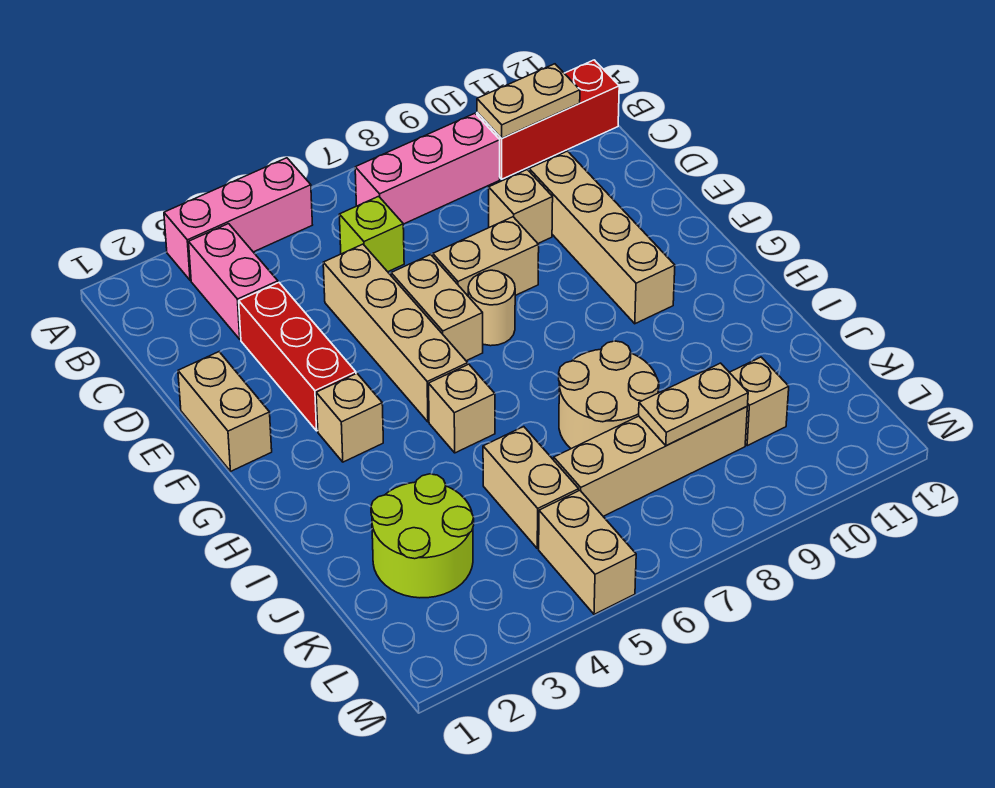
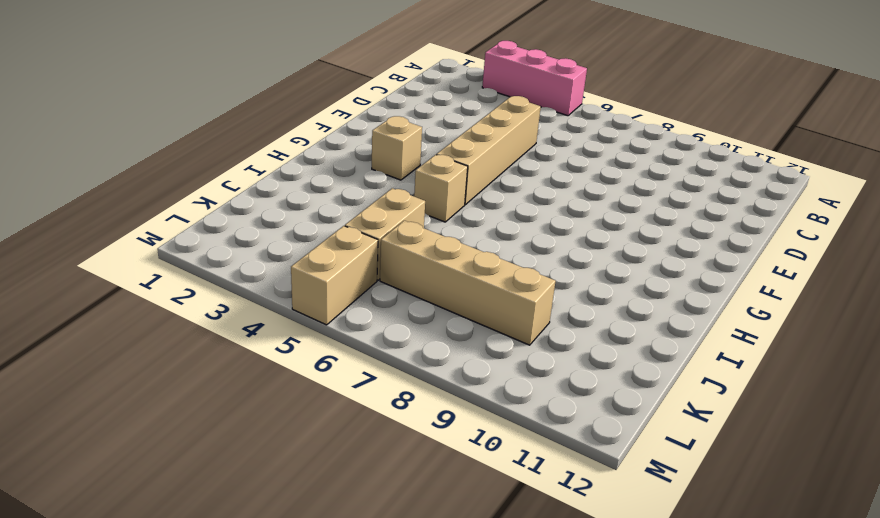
none -> pink 1x2 brick [189,224,278,339]
none -> pink 1x3 brick [355,113,500,224]
none -> red 1x3 brick [477,60,619,179]

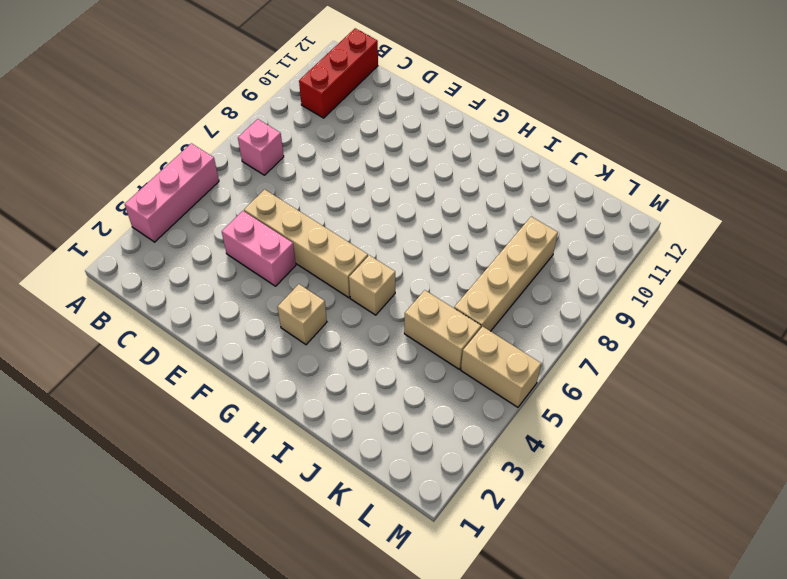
pink 1x1 brick [238,119,284,175] -> pink 1x3 brick [355,113,500,224]
pink 1x2 brick [222,211,296,286] -> pink 1x2 brick moved to [189,224,278,339]
none -> lime 1x1 brick [339,196,404,272]
none -> red 1x3 brick [239,283,356,431]
none -> tan 1x1 brick [489,170,553,243]

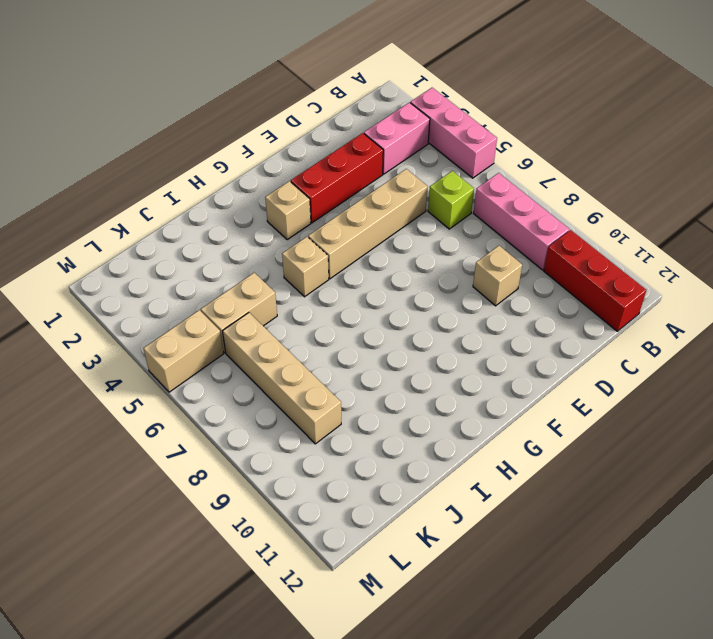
none -> tan 1x4 brick [529,151,675,324]
none -> tan 1x2 brick [178,352,272,471]
none -> tan 1x2 brick [391,255,483,361]

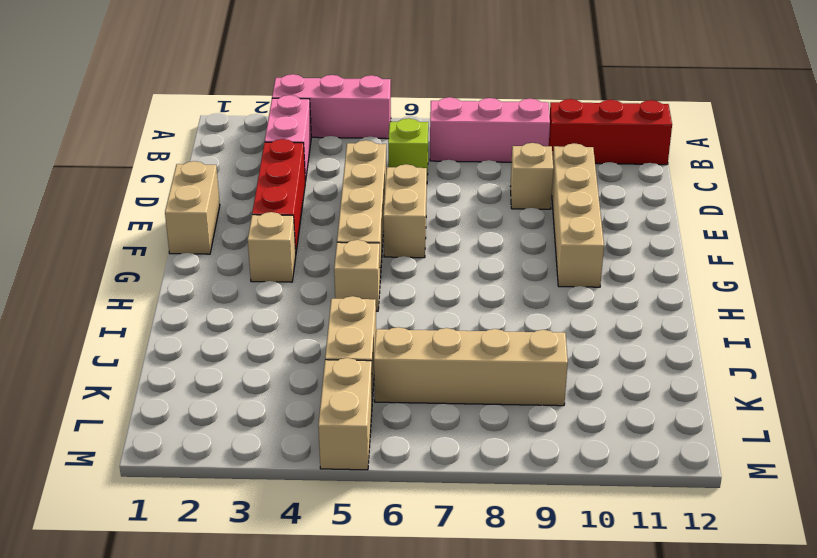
none -> tan 1x2 brick [433,217,539,296]
none -> tan 1x1 round brick [468,270,515,346]
none -> tan 2x2 round brick [559,341,659,449]

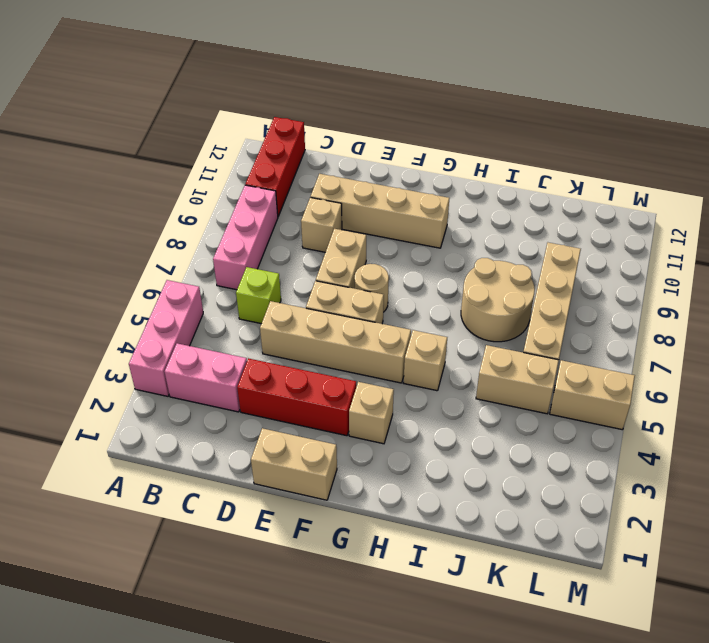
none -> lime 2x2 round brick [371,474,474,598]
none -> tan 1x1 brick [729,357,789,446]
none -> tan 1x2 plate [477,64,580,138]

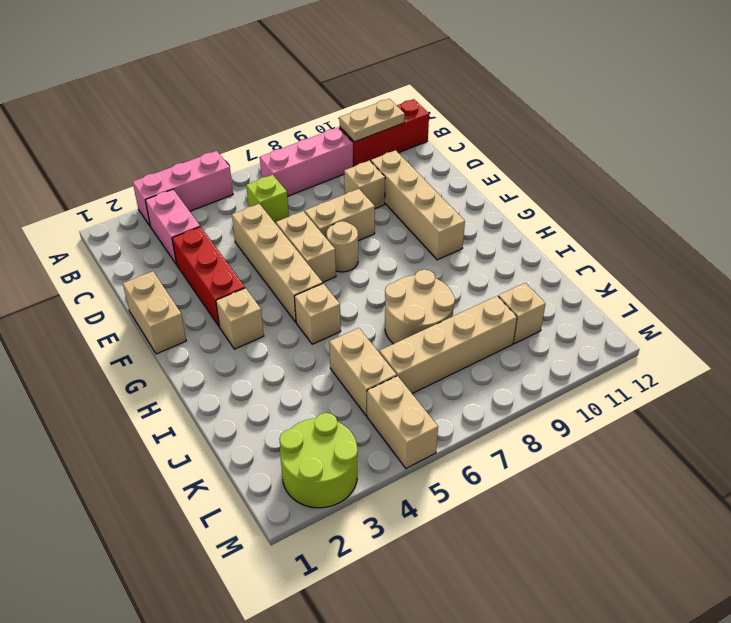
lime 2x2 round brick [279,413,358,508] -> lime 2x2 round brick moved to [371,474,474,598]
none -> tan 1x2 plate [639,363,748,445]

